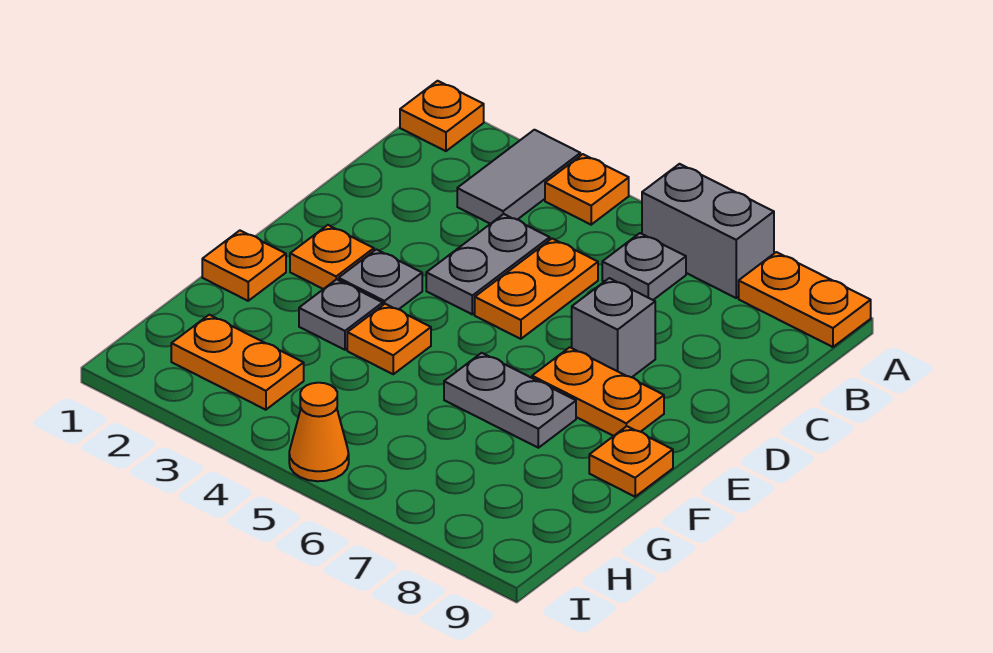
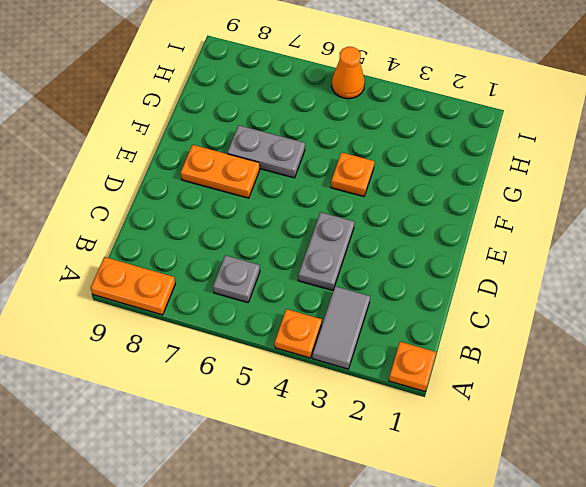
none -> grey 1x2 brick [642,164,774,298]
none -> orange 1x2 plate [475,239,598,339]
none -> grey 1x1 brick [572,278,655,377]

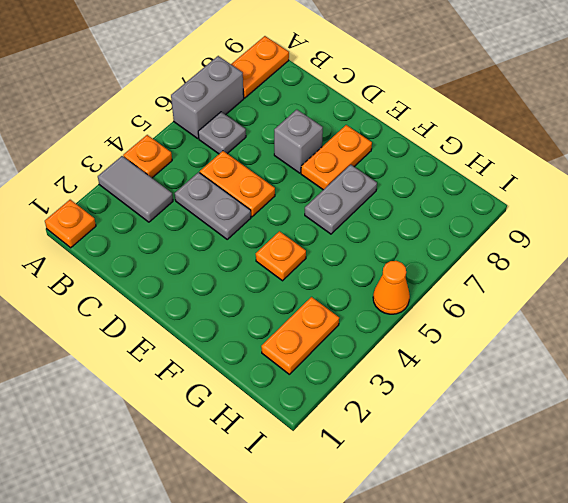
none -> orange 1x1 plate [290,225,374,289]
none -> grey 1x1 plate [339,249,422,309]
none -> orange 1x1 plate [202,231,286,301]

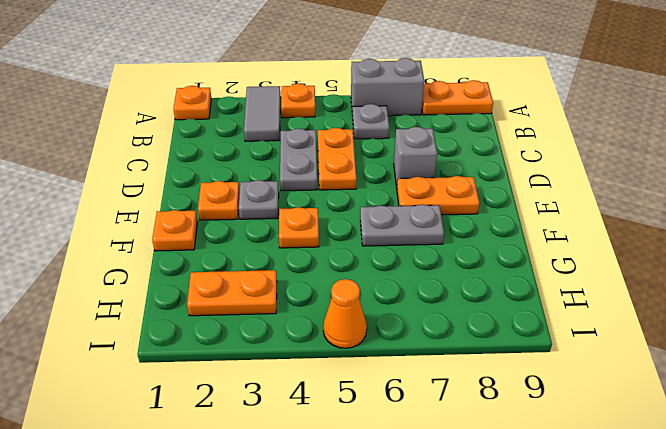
none -> grey 1x1 plate [299,279,383,350]
none -> orange 1x1 plate [589,426,673,497]

